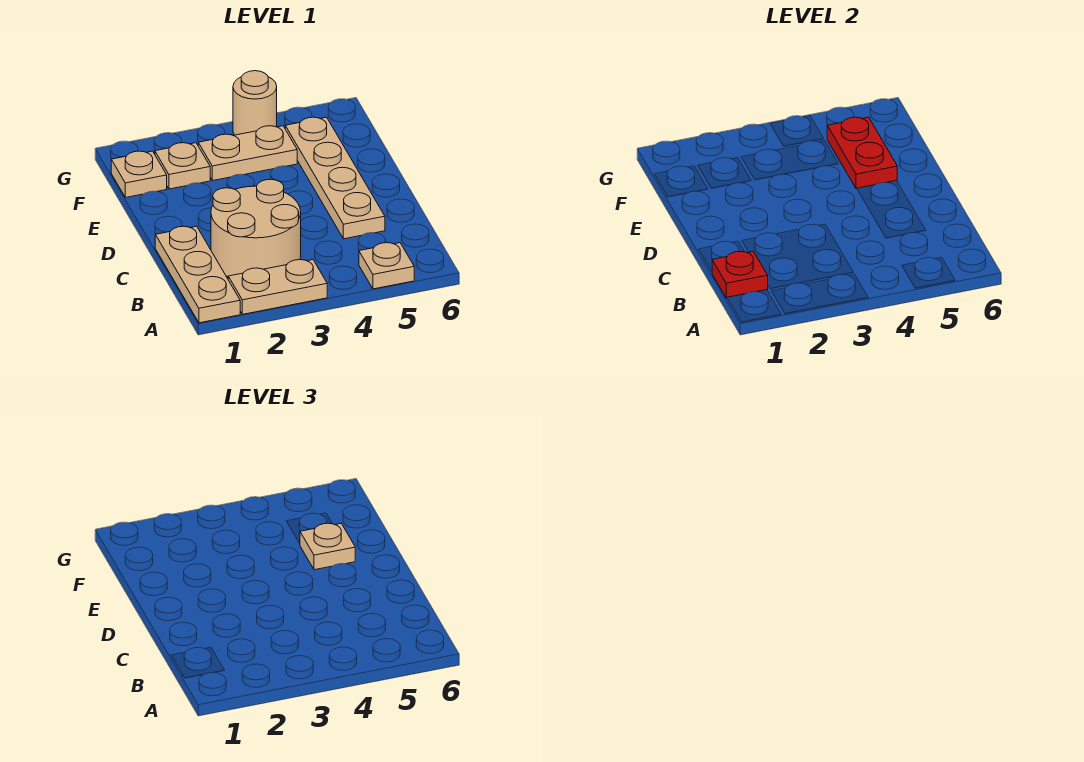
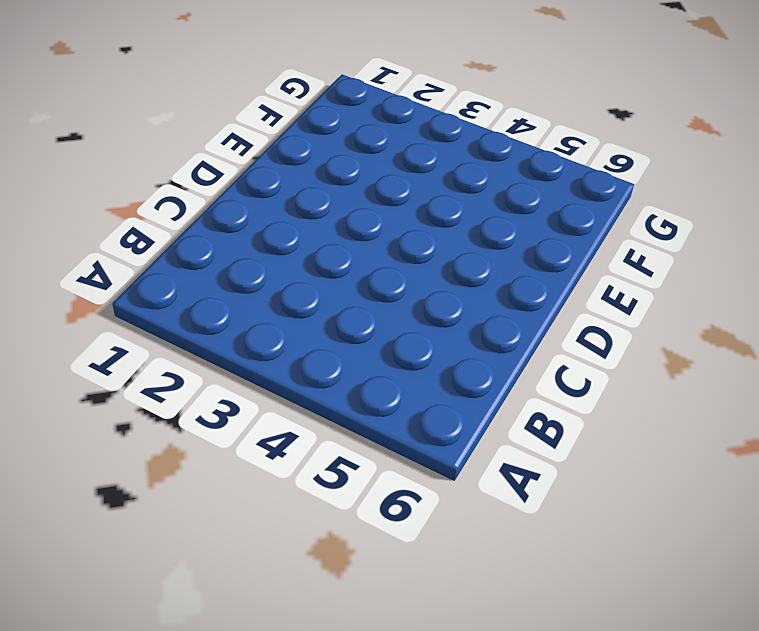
none -> tan 1x3 plate [155,226,240,323]
none -> tan 1x2 plate [228,260,327,314]
none -> tan 1x1 plate [359,243,414,289]

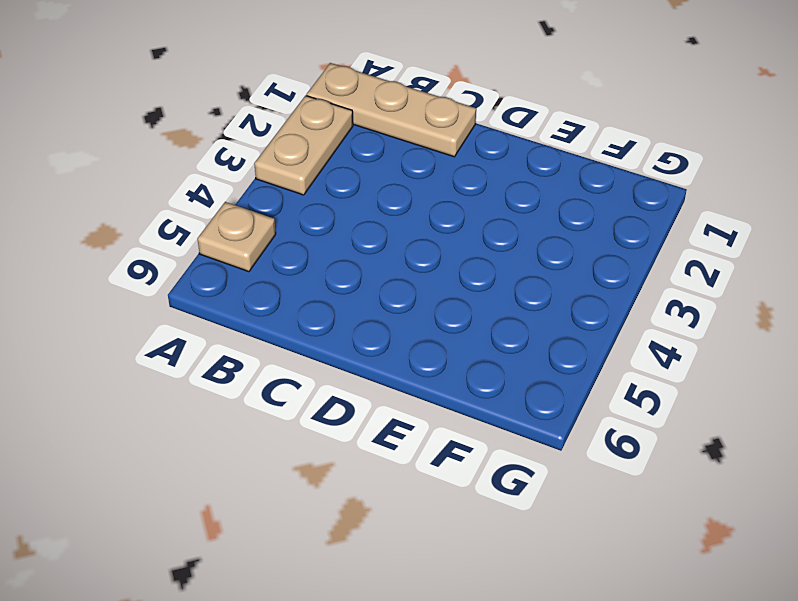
none -> tan 2x2 round brick [211,179,301,277]
none -> tan 1x4 plate [285,117,385,239]
none -> tan 1x1 plate [111,151,167,198]

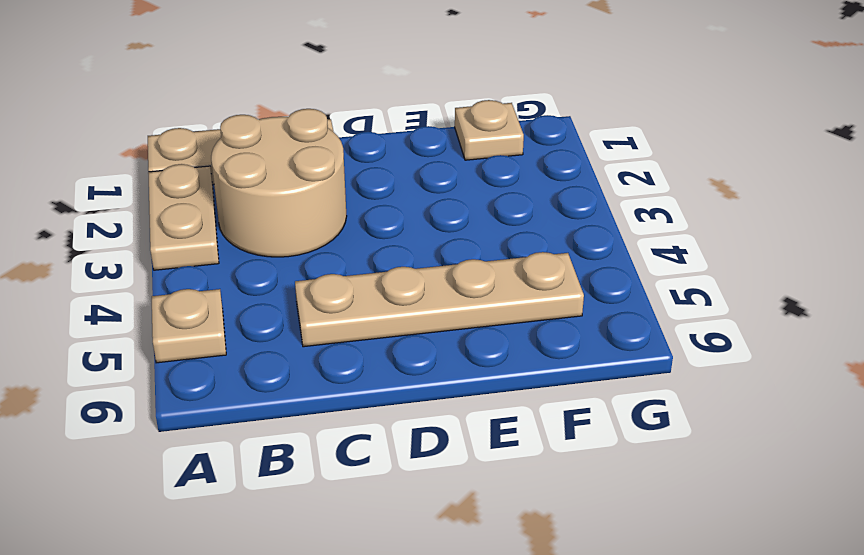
none -> tan 1x1 plate [155,143,210,189]
none -> tan 1x2 plate [198,126,297,181]
none -> tan 1x1 round brick [233,71,277,135]

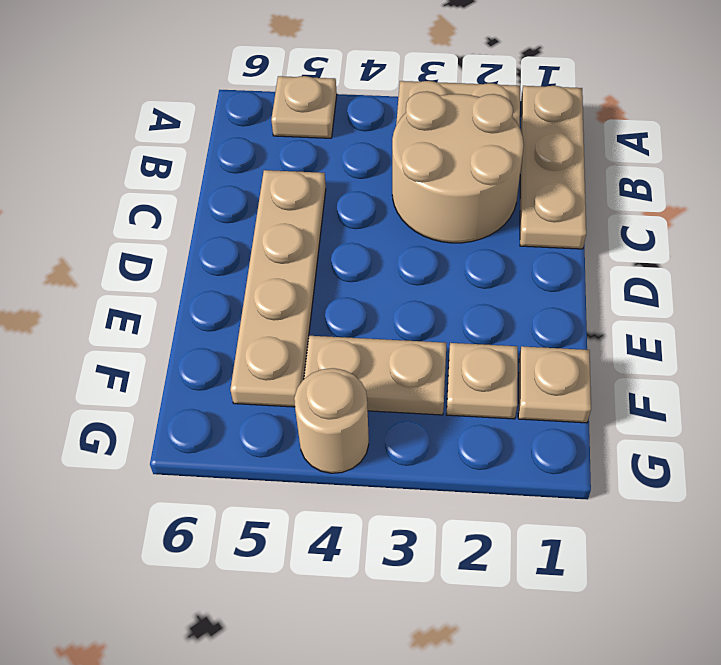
none -> red 1x1 plate [712,251,768,298]
none -> red 1x2 plate [827,117,897,189]
none -> tan 1x1 plate [300,523,355,570]

